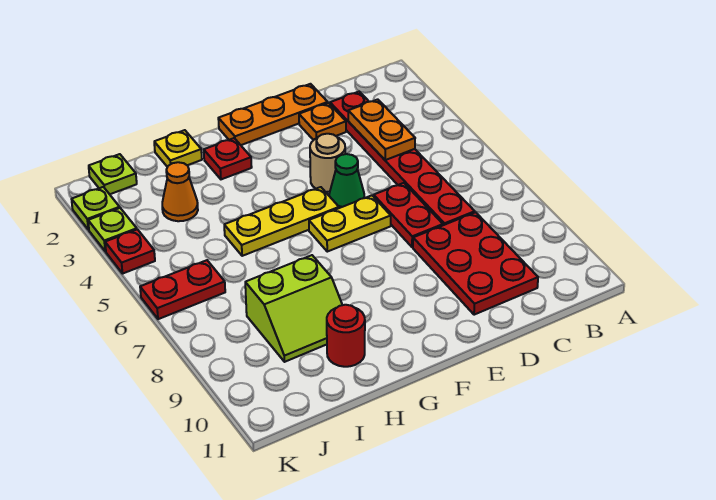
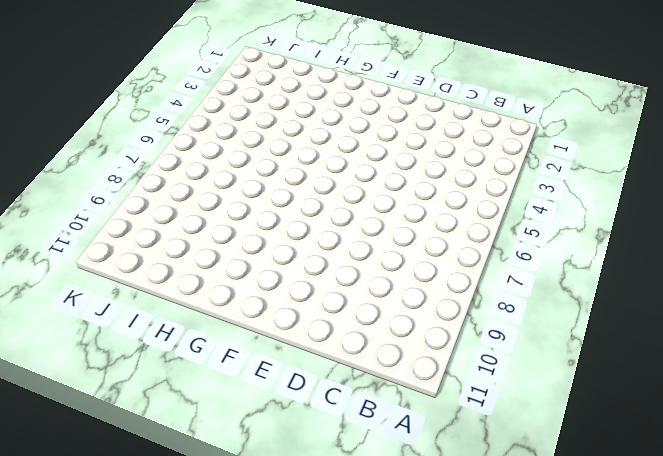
none -> red 1x6 plate [330,92,475,225]
none -> red 2x3 plate [413,212,538,315]
none -> orange 1x3 plate [218,84,328,145]

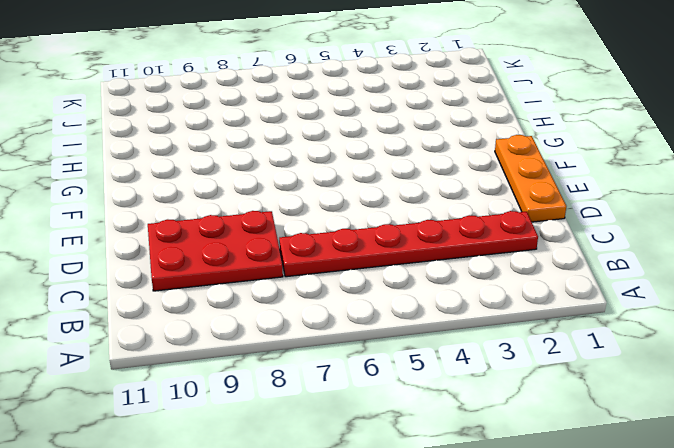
none -> orange 1x1 plate [299,103,346,140]
none -> red 1x2 plate [374,183,443,247]
none -> tan 1x1 round brick [310,134,345,192]

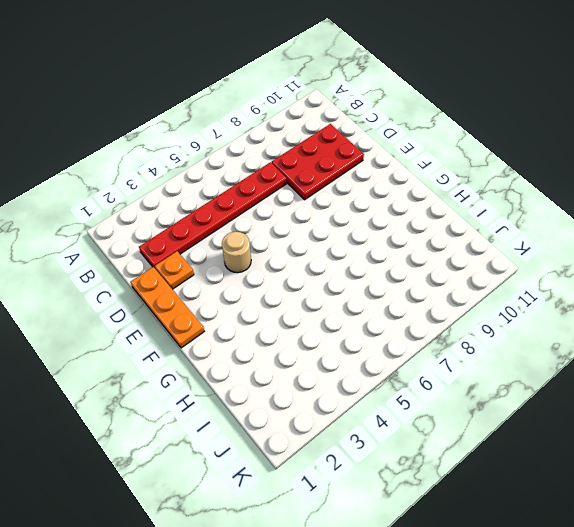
none -> red 1x2 plate [374,183,443,247]
none -> green 1x1 cone [329,154,364,208]
none -> yellow 1x2 plate [309,196,391,252]

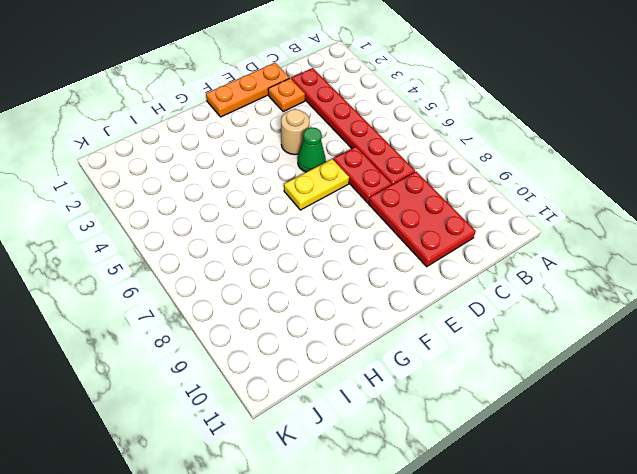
none -> yellow 1x3 plate [224,187,339,256]
none -> red 1x1 plate [204,138,252,179]
none -> yellow 1x1 plate [154,130,202,167]

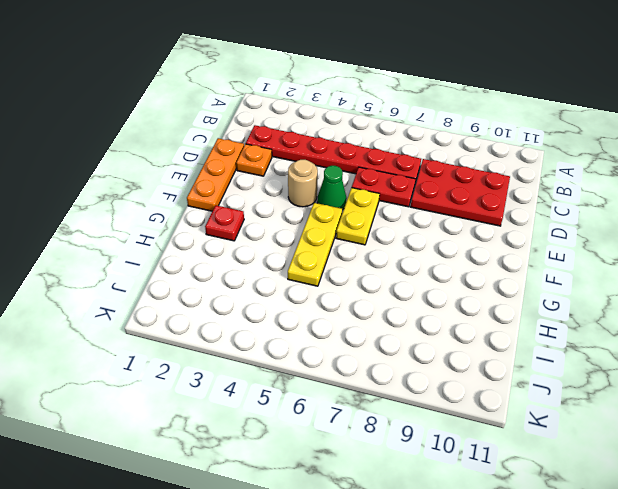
none -> yellow 1x1 plate [154,130,202,167]
none -> lime 2x2 slope [245,255,342,362]
none -> red 1x1 round brick [327,305,365,367]

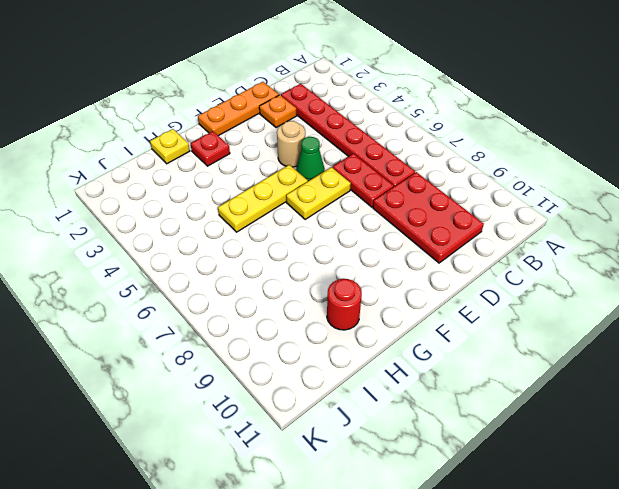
none -> lime 2x2 slope [245,255,342,362]
none -> orange 1x1 cone [162,162,198,221]
none -> lime 1x1 plate [89,154,137,194]

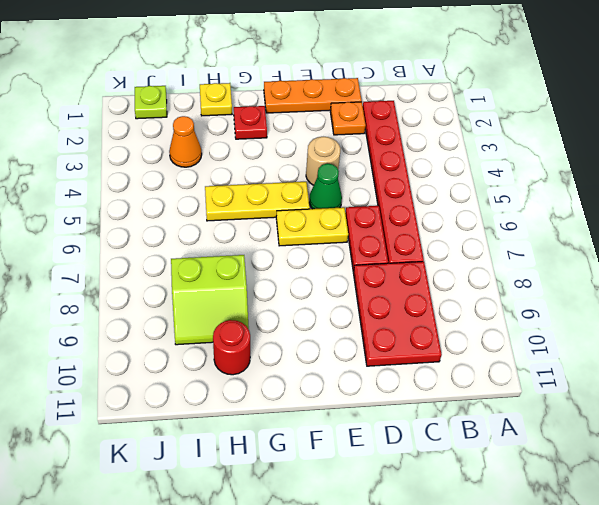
none -> red 1x2 plate [140,260,225,319]
none -> lime 1x1 plate [72,187,120,230]
none -> lime 1x1 plate [88,208,137,251]

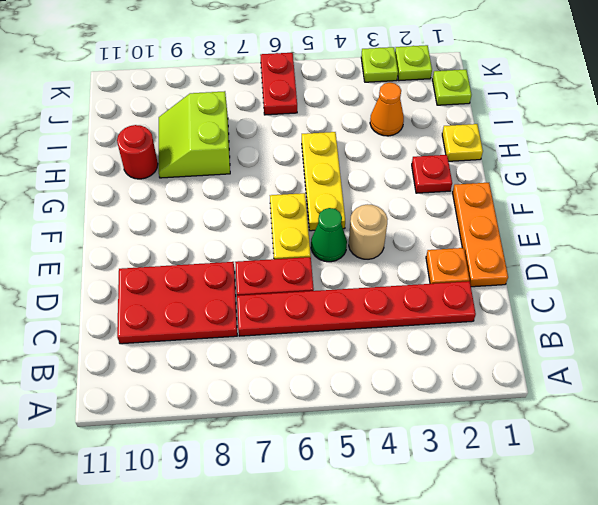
none -> red 1x1 plate [105,229,155,274]
none -> orange 1x2 plate [348,99,415,160]

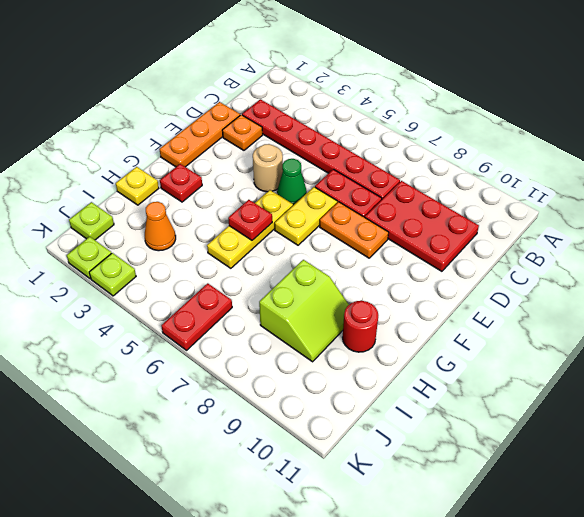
orange 1x2 plate [320,202,389,258] -> orange 1x2 plate moved to [348,99,415,160]
red 1x1 plate [228,200,272,240] -> red 1x1 plate moved to [105,229,155,274]

